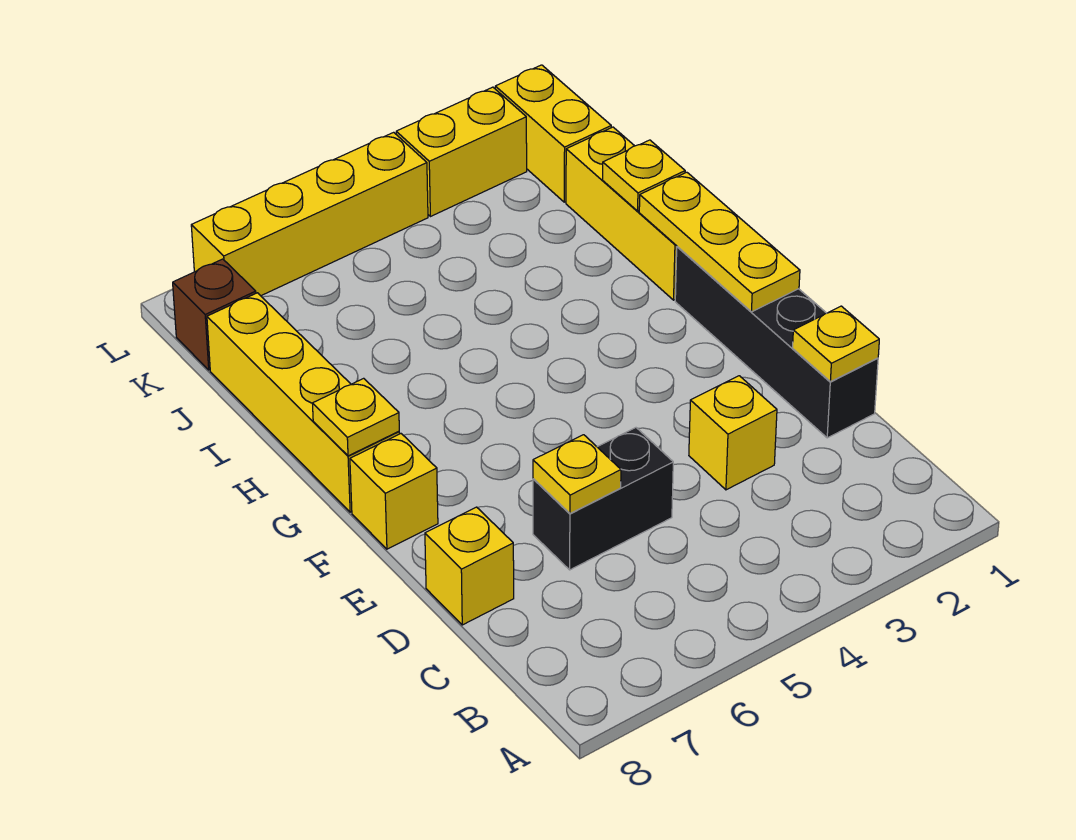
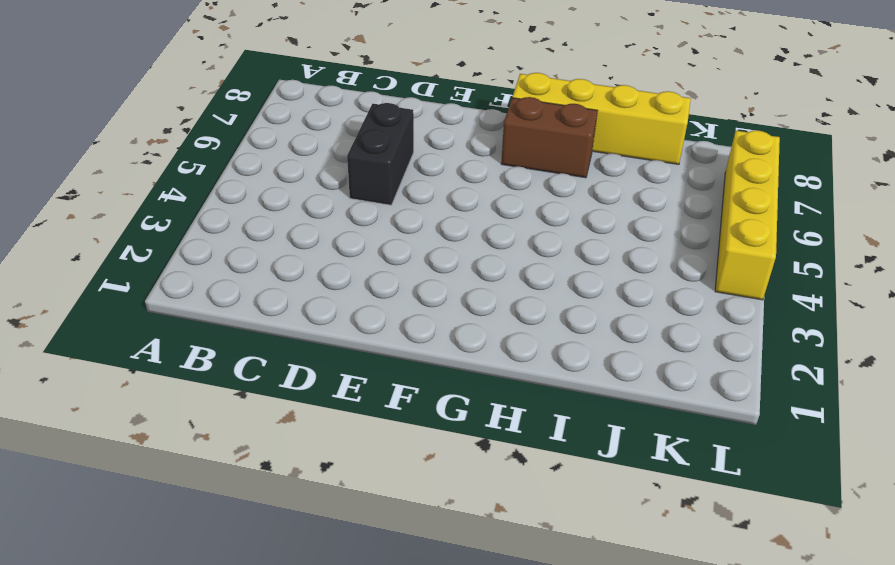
brown 1x2 brick [501,97,597,178] -> none
none -> black 1x4 brick [675,247,878,438]
none -> yellow 1x1 brick [689,376,777,490]
none -> yellow 1x1 brick [425,507,514,625]

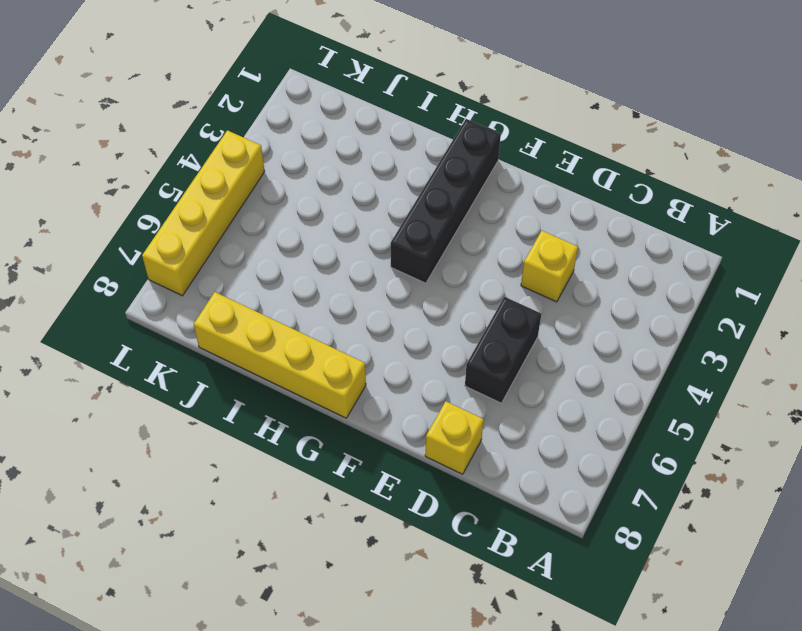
black 1x4 brick [391,119,501,283] -> black 1x4 brick turned to [675,247,878,438]
none -> yellow 1x1 brick [350,434,438,549]
none -> yellow 1x3 brick [566,127,677,300]
none -> yellow 1x2 brick [495,65,611,202]

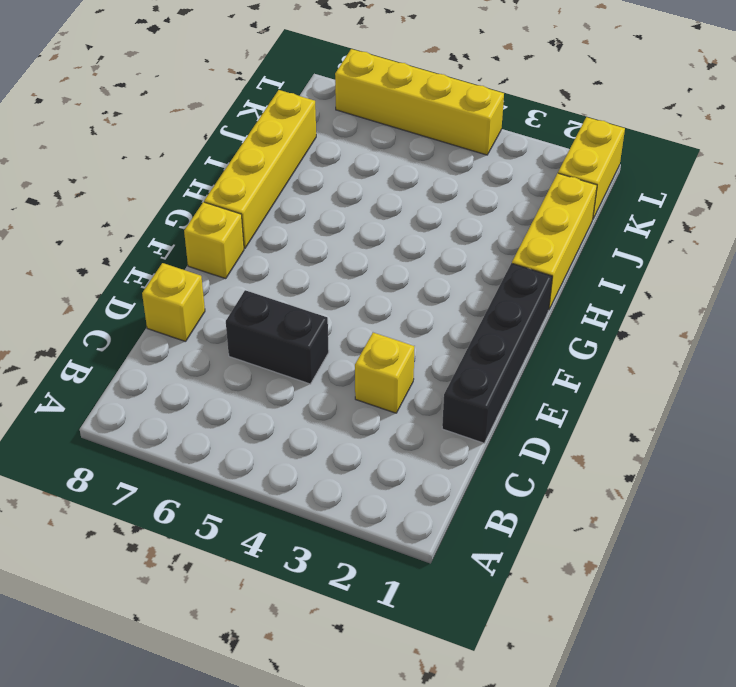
none -> brown 1x1 brick [173,259,256,370]
none -> yellow 1x2 brick [396,87,527,217]
none -> yellow 1x1 plate [793,306,879,382]

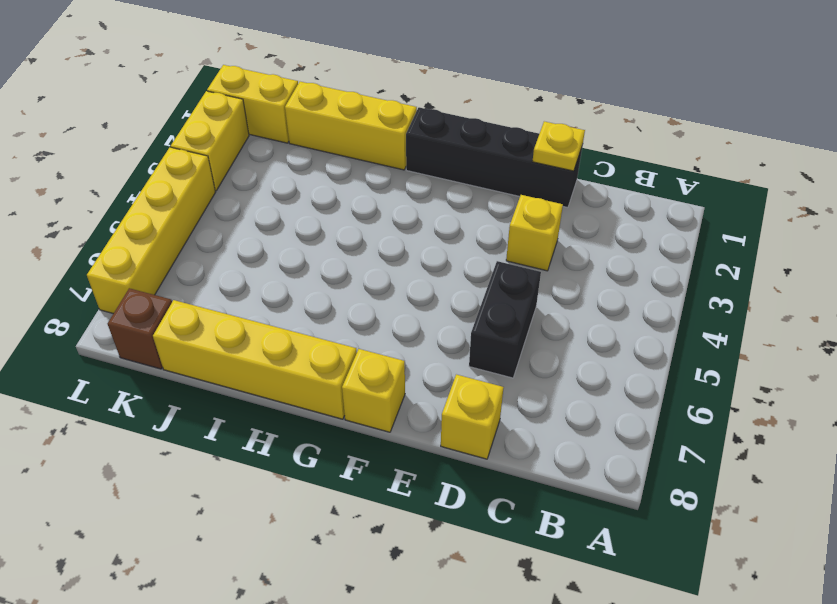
none -> yellow 1x1 plate [533,435,621,513]
none -> yellow 1x3 plate [639,172,800,312]
none -> yellow 1x1 plate [312,378,399,456]

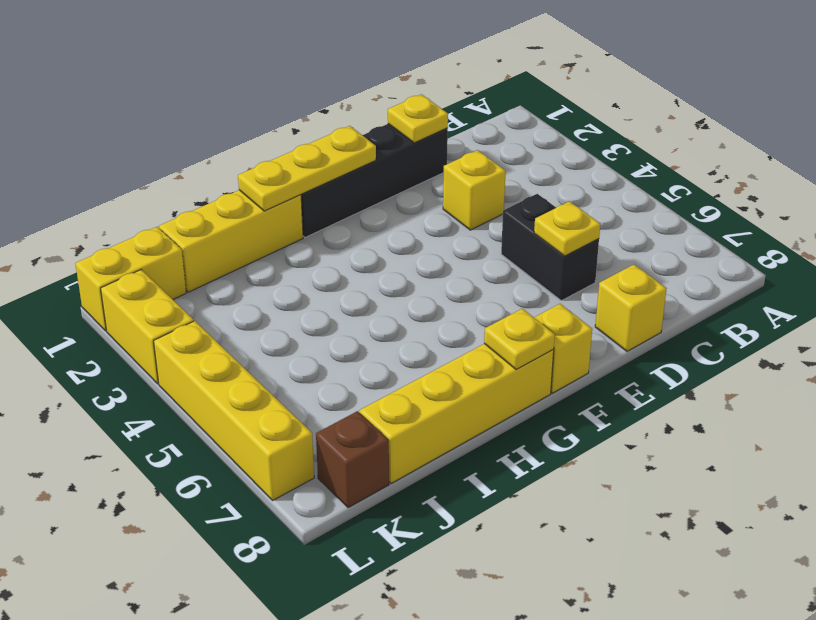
none -> yellow 1x1 plate [603,140,685,211]

